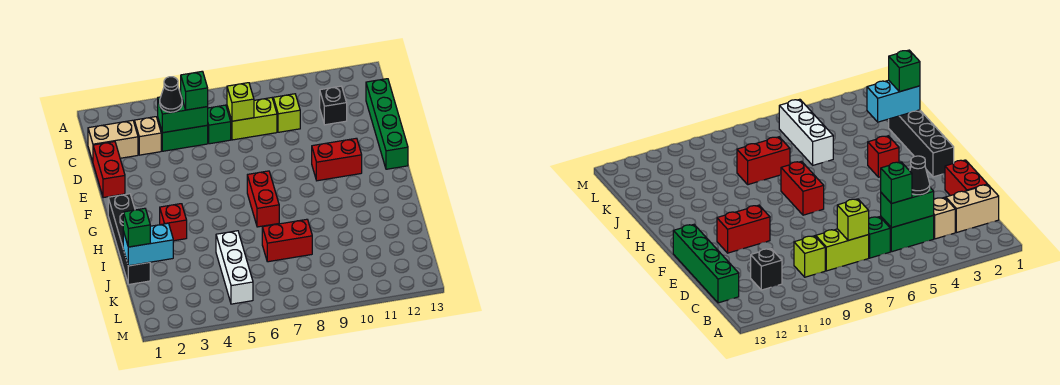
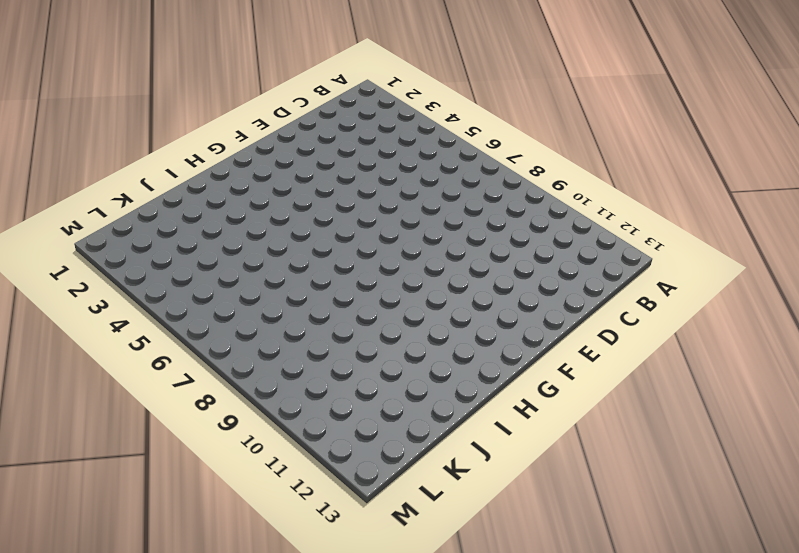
none -> tan 1x2 brick [88,120,138,161]
none -> tan 1x1 brick [134,117,161,155]
none -> green 1x2 brick [158,120,208,151]

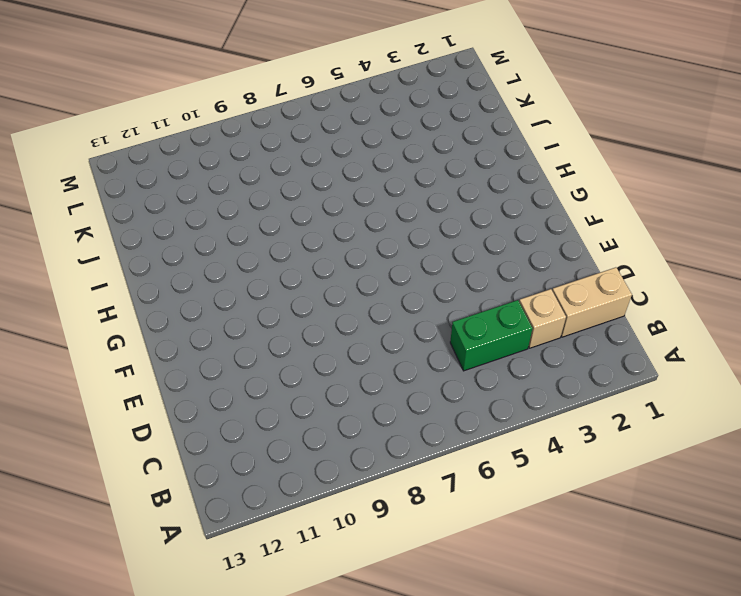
none -> green 1x1 brick [208,105,231,144]
none -> lime 1x2 brick [227,98,277,140]
none -> lime 1x1 brick [273,94,300,132]

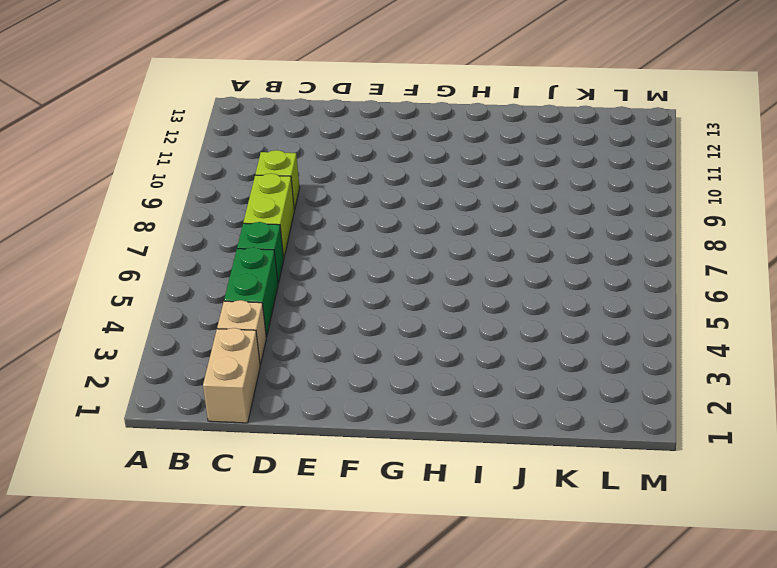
none -> black 1x1 brick [320,86,347,125]
none -> green 1x4 brick [366,79,408,169]
none -> red 1x2 brick [93,142,125,198]

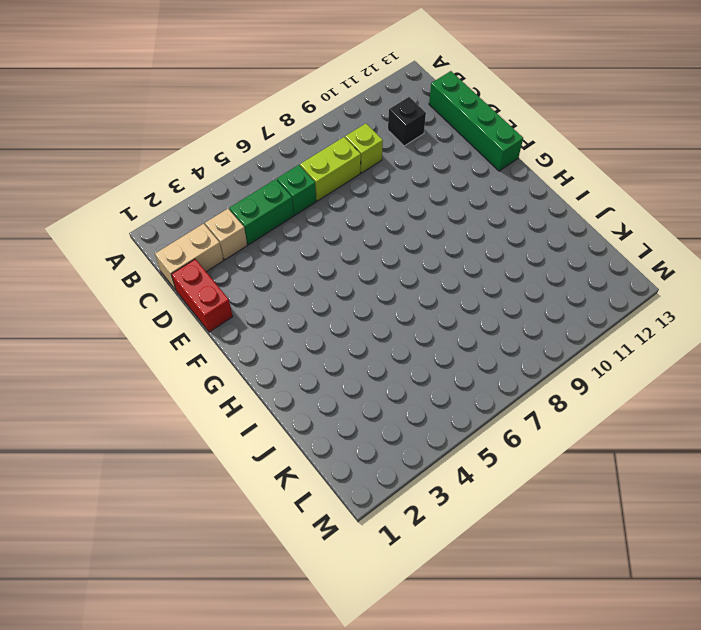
none -> red 1x2 brick [312,138,362,181]
none -> black 1x4 brick [108,194,150,285]
none -> red 1x2 brick [247,171,279,227]

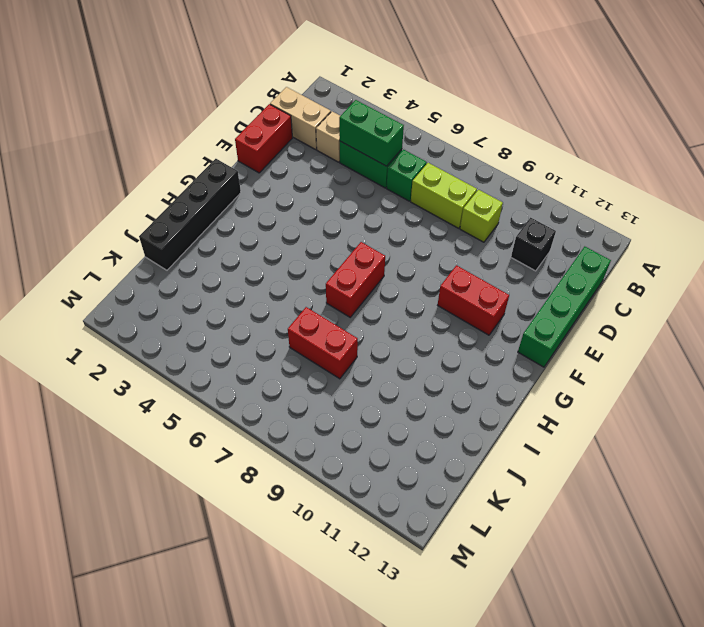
none -> red 1x1 brick [160,204,187,241]
none -> white 1x3 brick [216,231,253,304]
none -> lime 1x1 brick [227,83,254,121]

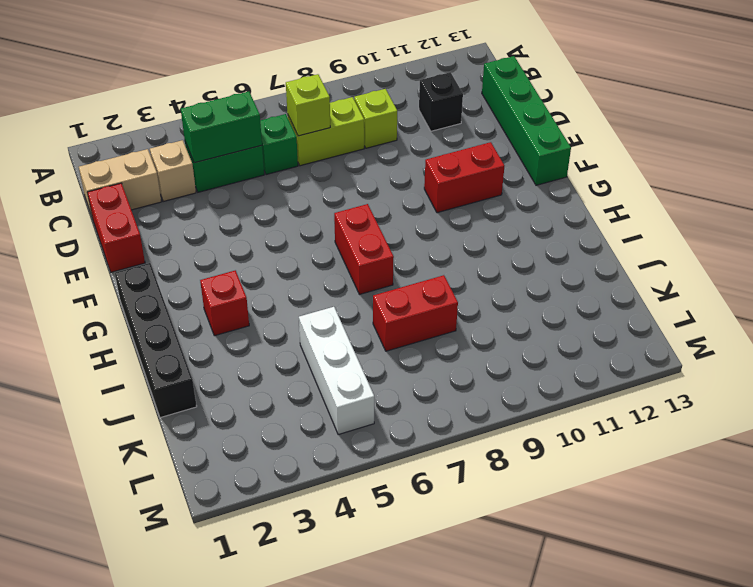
none -> cyan 1x2 brick [123,223,173,266]
none -> black 1x1 cone [160,77,182,112]
none -> green 1x1 brick [181,71,208,110]

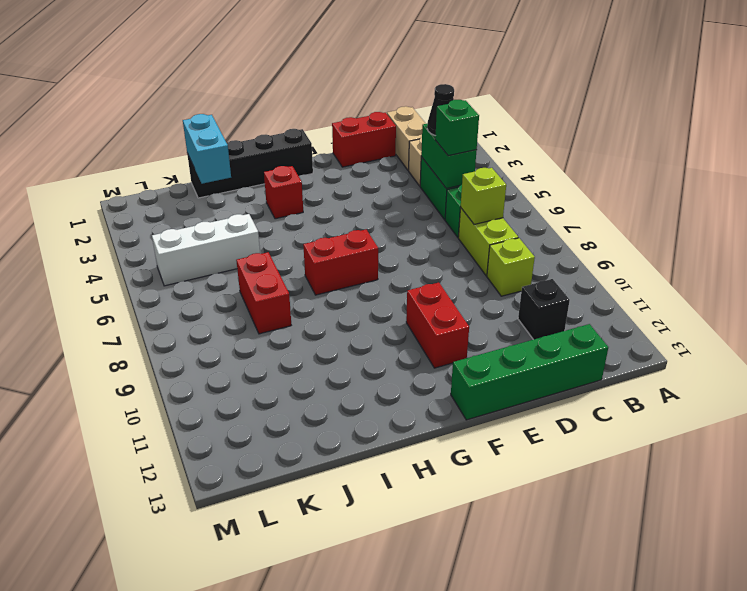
none -> green 1x1 brick [123,208,150,247]

